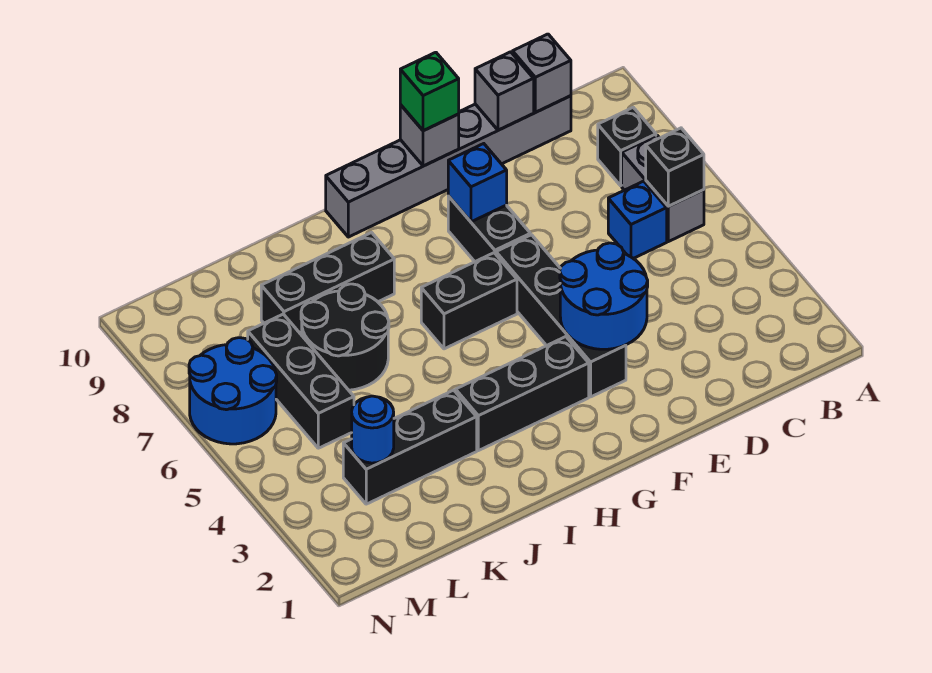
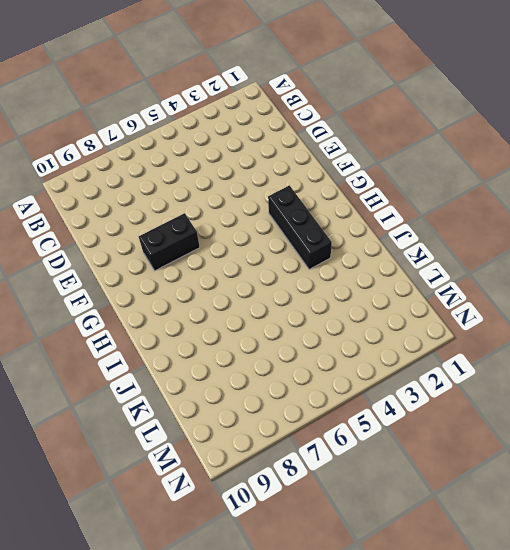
none -> grey 1x2 brick [622,136,704,242]
none -> black 1x1 brick [598,107,656,186]
none -> blue 1x1 brick [608,181,667,258]

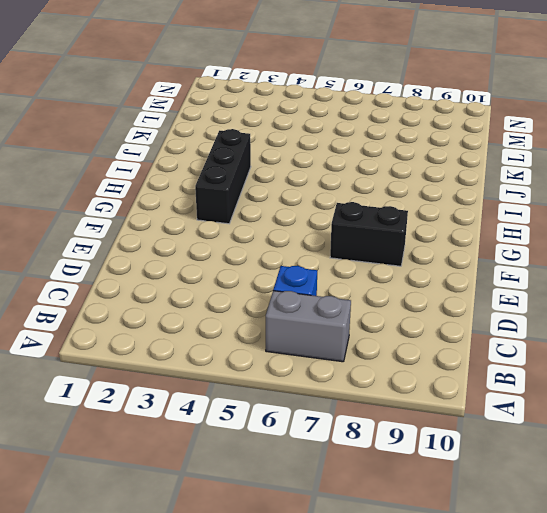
none -> black 1x1 brick [598,107,656,186]
none -> grey 1x6 brick [326,96,571,237]
none -> black 1x4 brick [496,235,626,397]

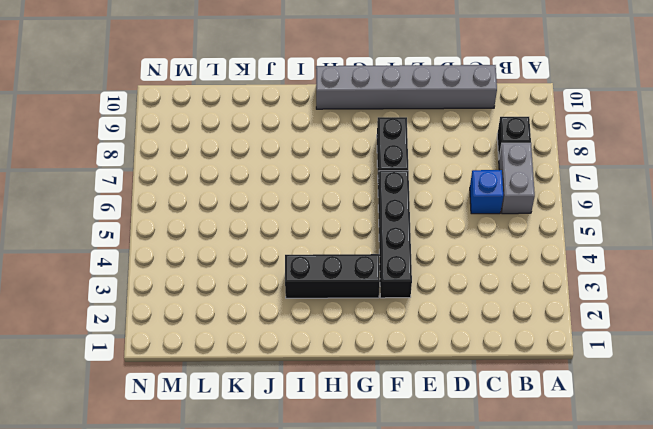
none -> black 1x2 brick [421,253,517,349]
none -> black 1x3 brick [261,233,394,335]
none -> black 1x3 brick [343,390,477,504]

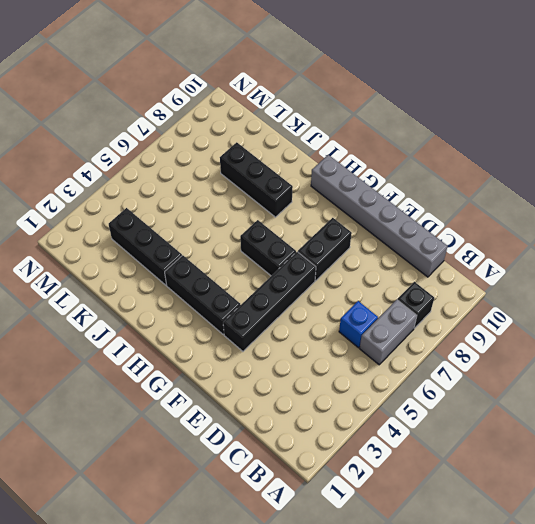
none -> black 2x2 round brick [301,284,389,390]
none -> black 1x3 brick [248,314,354,448]
none -> blue 2x2 round brick [189,338,277,444]

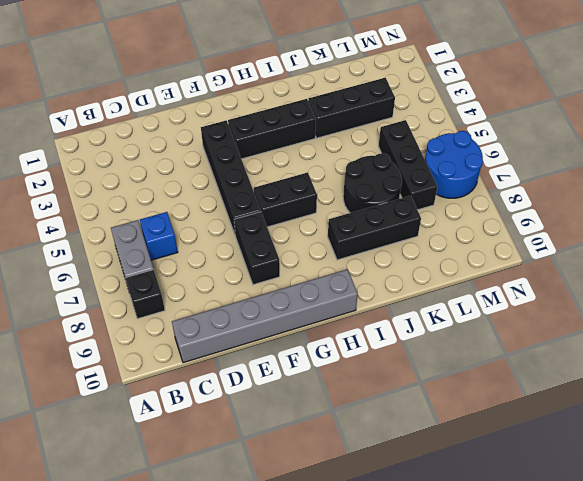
none -> black 1x1 brick [646,128,704,206]
none -> grey 1x1 brick [513,34,571,112]
none -> grey 1x1 brick [475,52,534,130]

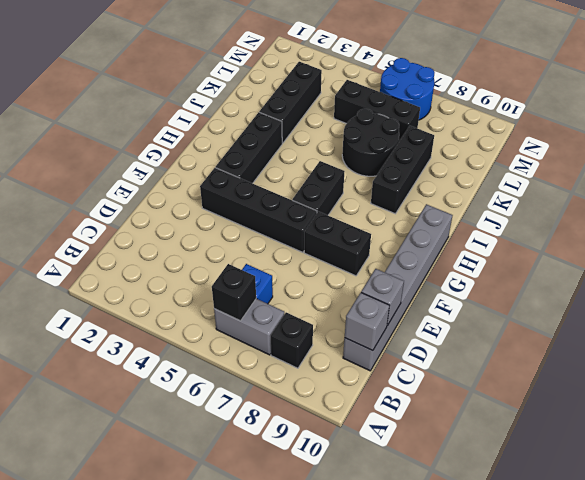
none -> blue 2x2 round brick [560,243,648,349]
none -> blue 1x1 brick [448,144,507,222]
none -> grey 1x1 brick [400,105,459,166]

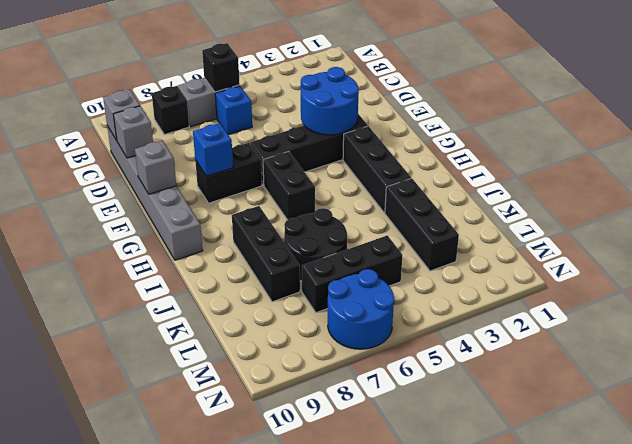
none -> blue 1x1 round brick [352,396,394,463]
none -> green 1x1 brick [400,52,459,131]

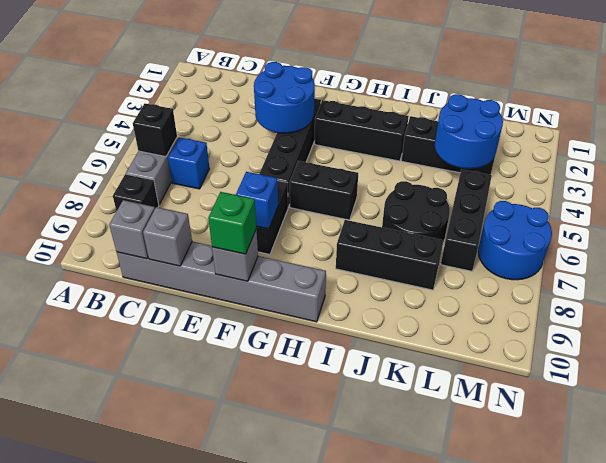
blue 2x2 round brick [435,94,503,169] -> blue 1x1 round brick [352,396,394,463]

